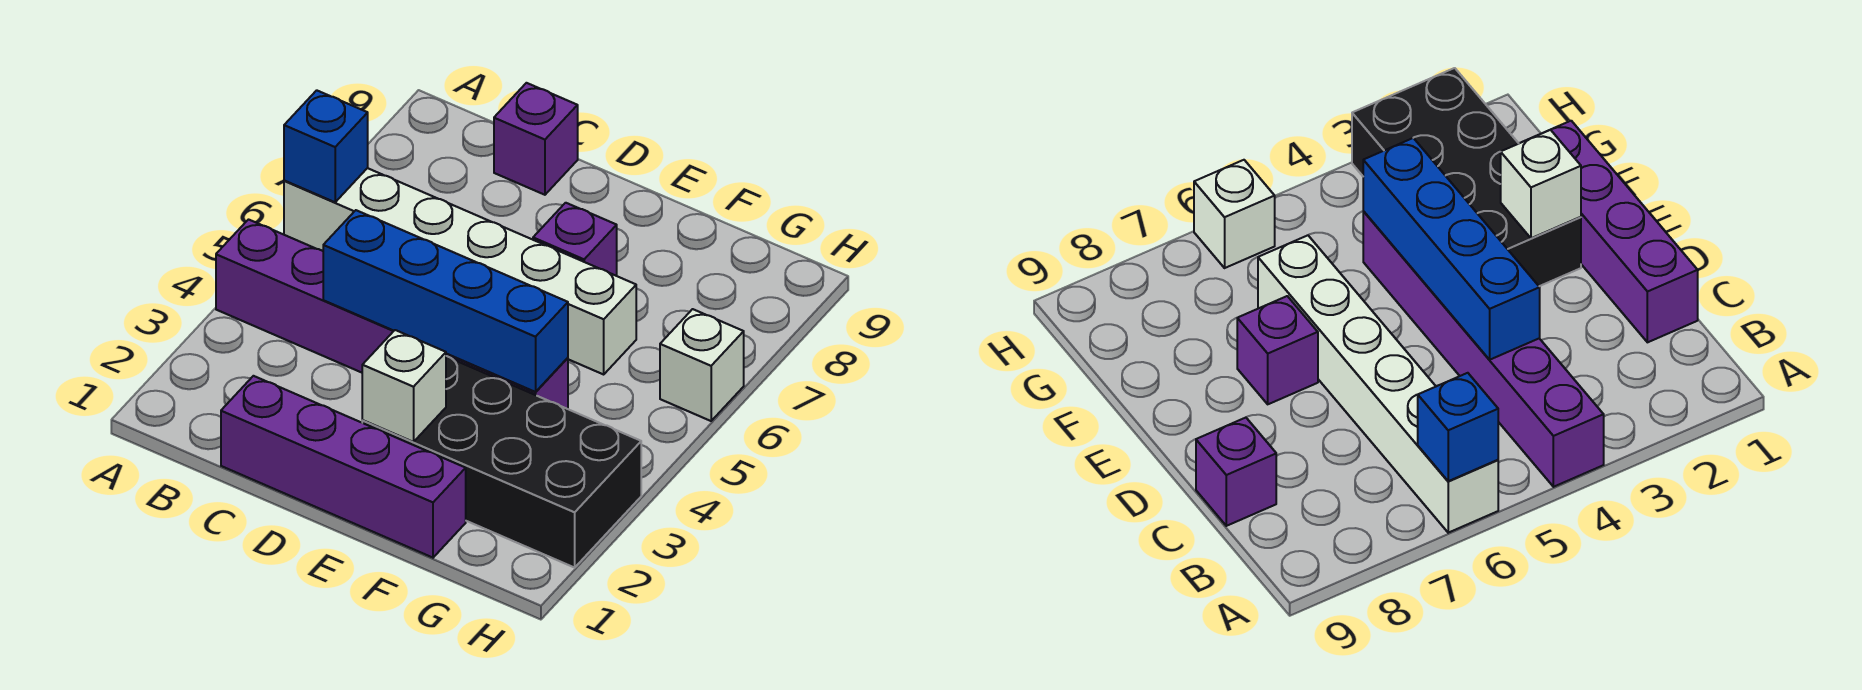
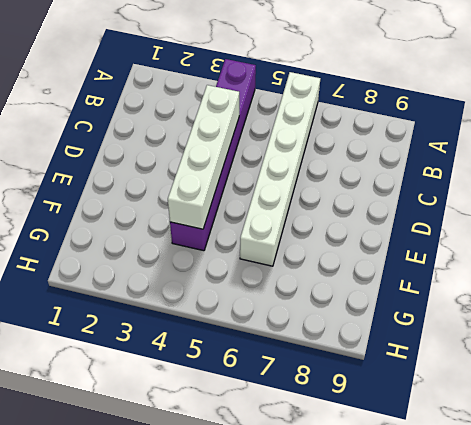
white 1x4 brick [168,85,239,229] -> blue 1x4 brick [323,210,568,392]
none -> purple 1x4 brick [221,376,466,558]
none -> purple 1x1 brick [494,83,578,195]

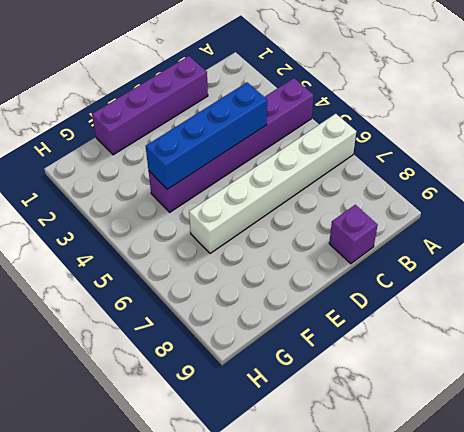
none -> black 2x4 brick [362,356,641,568]
none -> purple 1x1 brick [533,203,617,276]

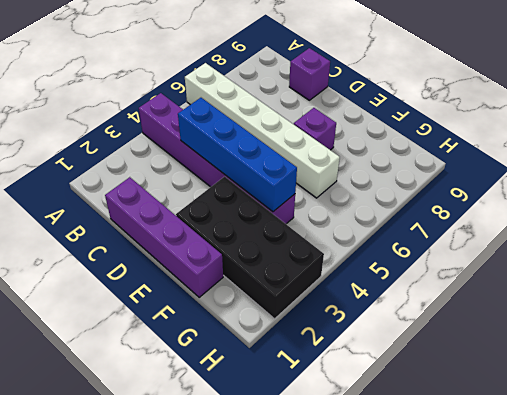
none -> white 1x1 brick [660,309,744,421]
none -> blue 1x1 brick [284,90,368,202]

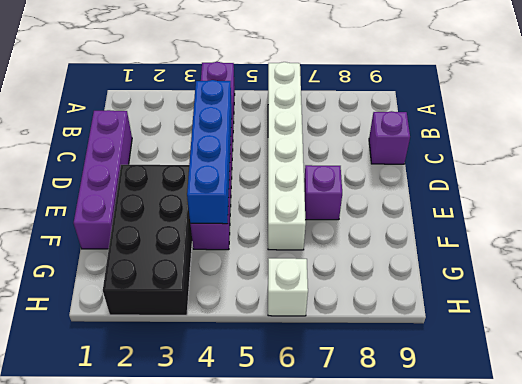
none -> blue 1x1 brick [284,90,368,202]
none -> white 1x1 brick [362,330,446,442]

